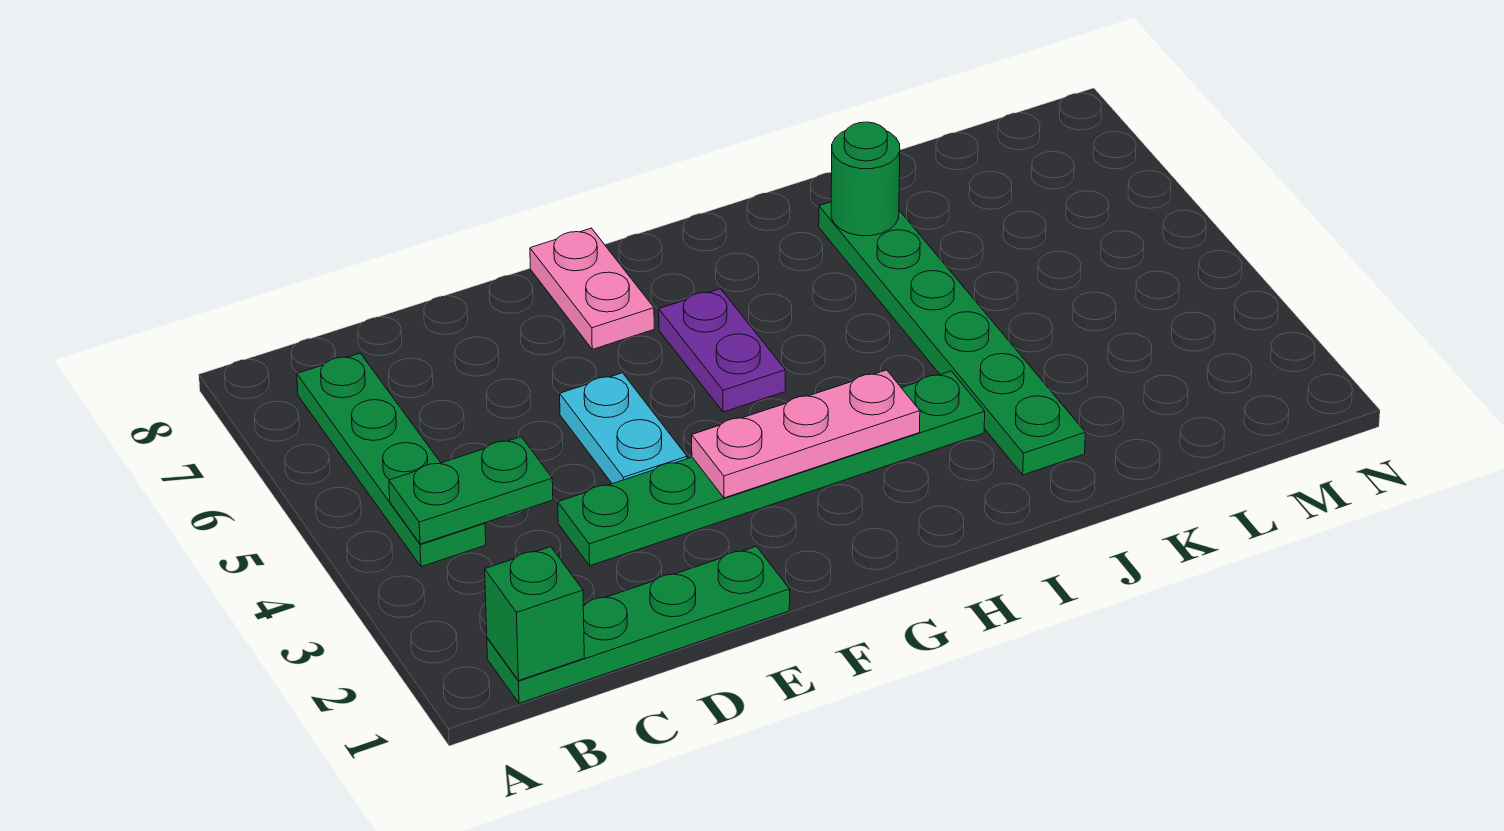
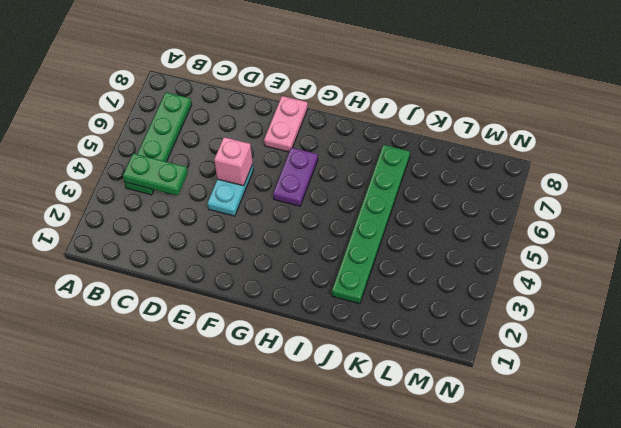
pink 1x1 brick [214,137,253,186] -> none
none -> green 1x4 plate [487,546,790,703]
none -> green 1x6 plate [558,371,985,566]

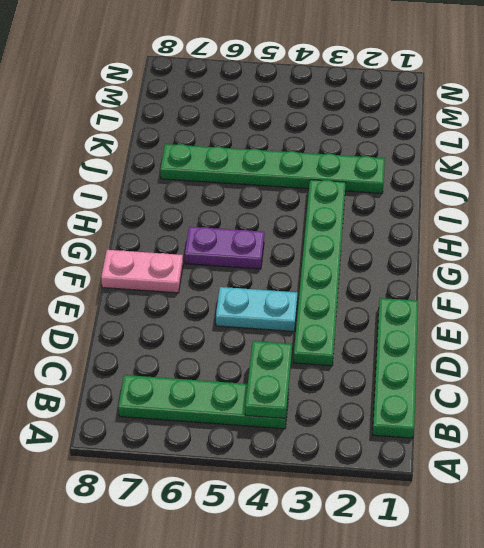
none -> green 1x1 brick [485,547,584,681]
none -> pink 1x3 plate [692,370,920,498]

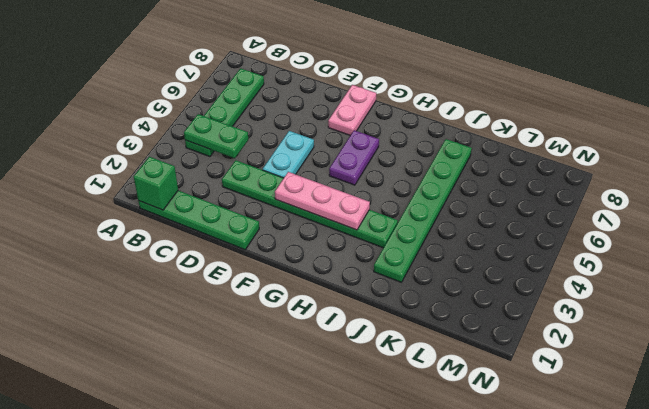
none -> green 1x1 round brick [831,122,900,236]

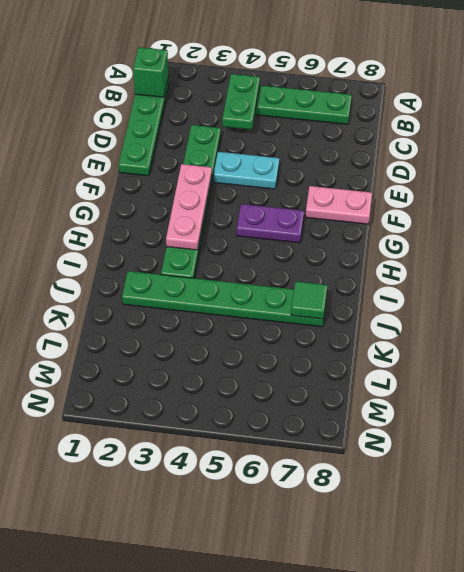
green 1x1 tile [291,281,328,319] -> green 1x1 round brick [831,122,900,236]

